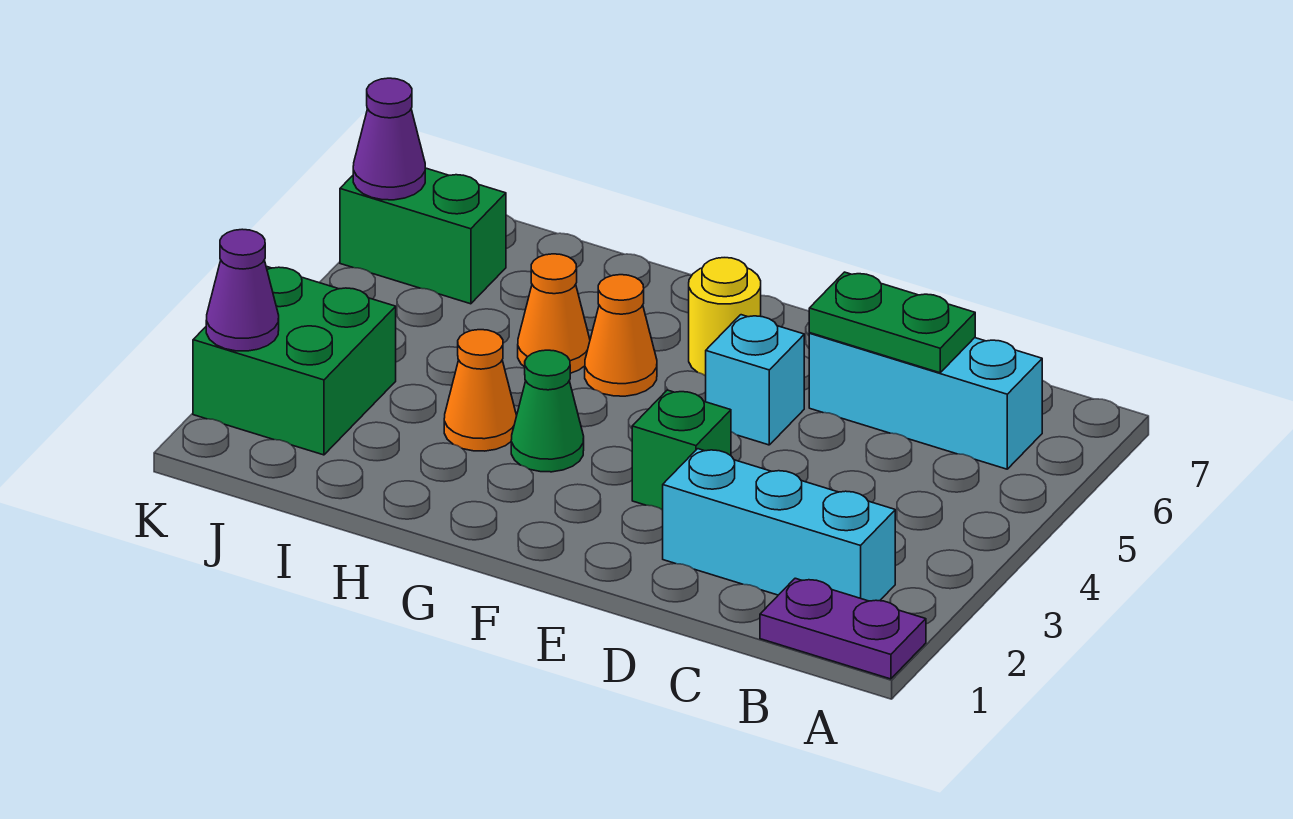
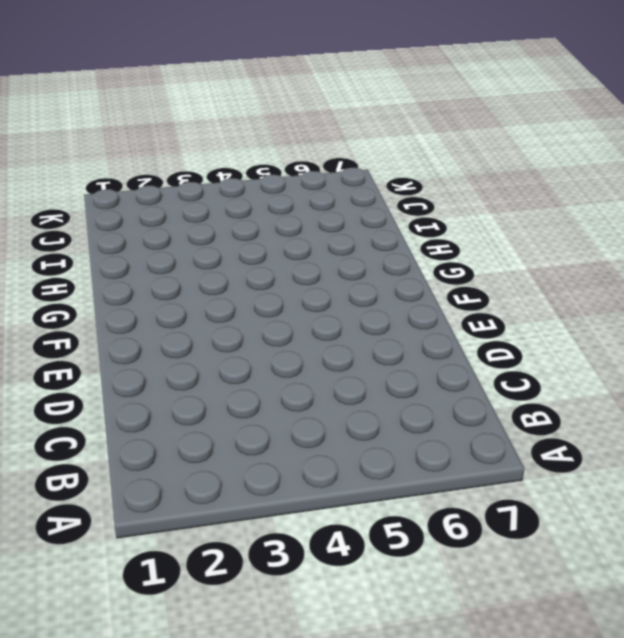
none -> purple 1x2 plate [760,578,926,679]
none -> cyan 1x3 brick [663,449,895,601]
none -> cyan 1x3 brick [809,333,1042,469]

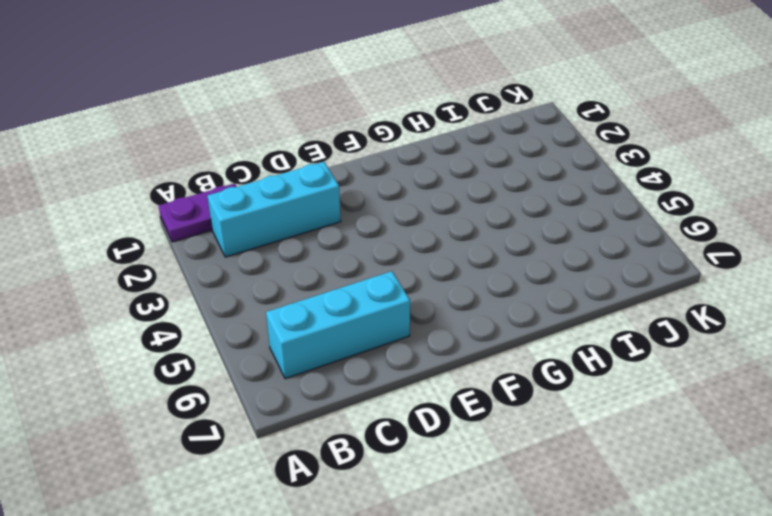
none -> green 1x1 brick [632,390,731,510]
none -> cyan 1x1 brick [706,315,804,445]
none -> yellow 1x1 round brick [689,258,761,376]

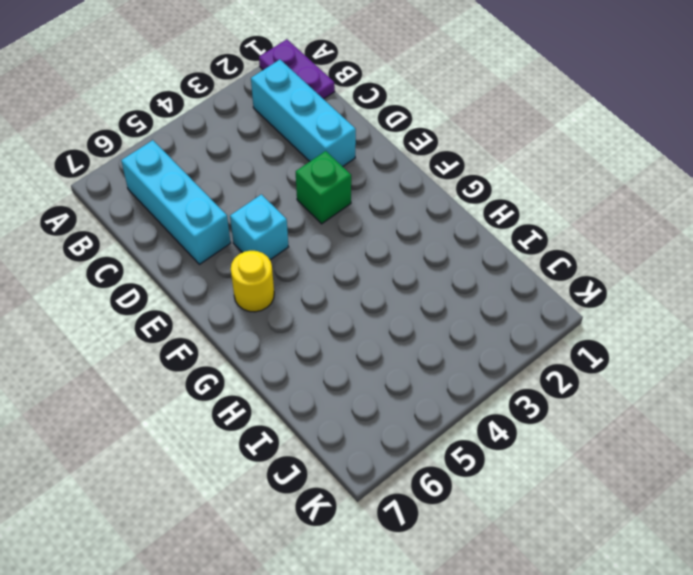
none -> green 1x1 cone [511,350,584,472]
none -> orange 1x1 cone [585,275,657,396]
none -> orange 1x1 cone [444,330,517,451]

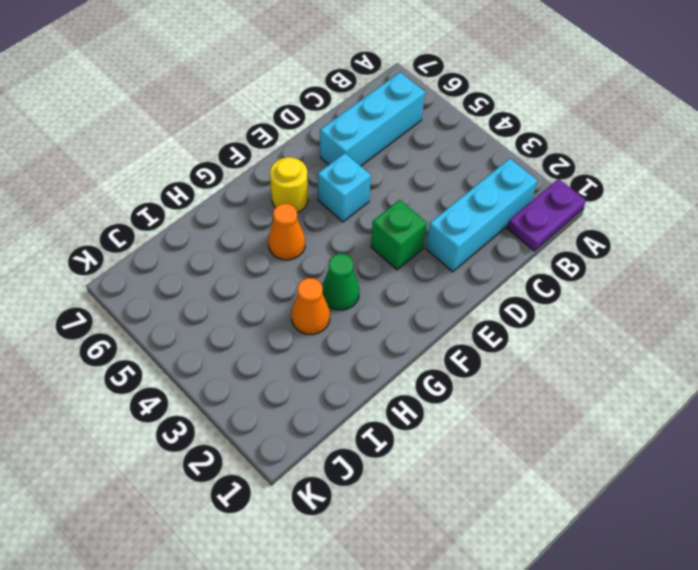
none -> orange 1x1 cone [518,254,590,373]
none -> green 2x2 brick [193,266,396,455]
none -> green 1x2 brick [340,168,506,304]

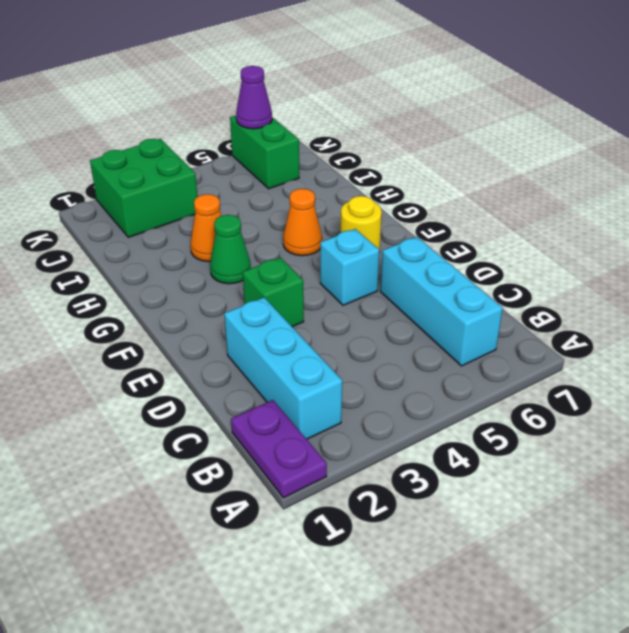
none -> orange 1x1 cone [518,254,590,373]
none -> green 1x2 plate [809,272,975,373]
none -> purple 1x1 cone [206,229,279,351]

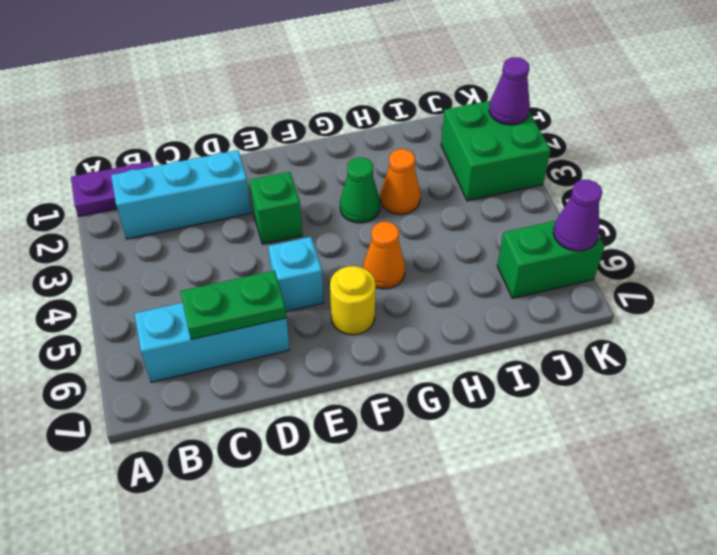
none -> orange 1x1 cone [518,254,590,373]

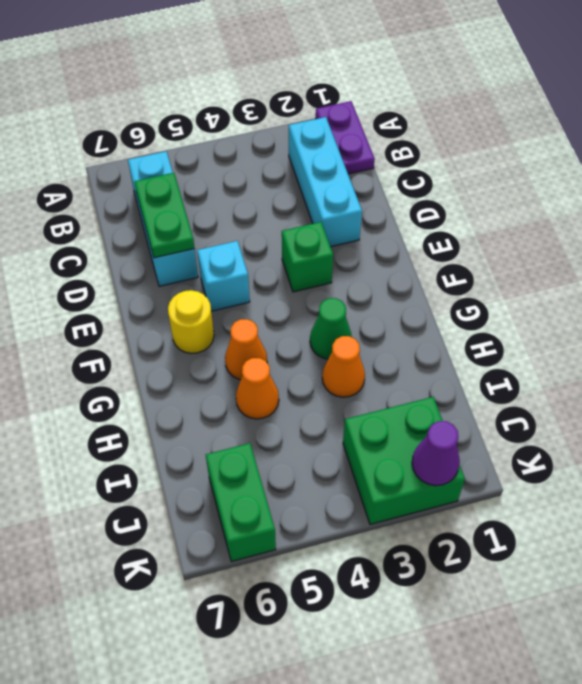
none -> purple 1x1 cone [353,78,425,200]

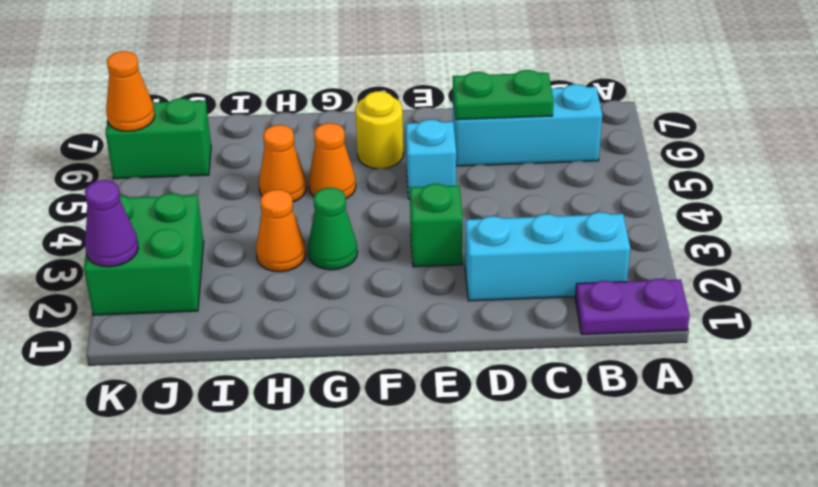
orange 1x1 cone [106,51,155,131] -> purple 1x1 cone [353,78,425,200]

